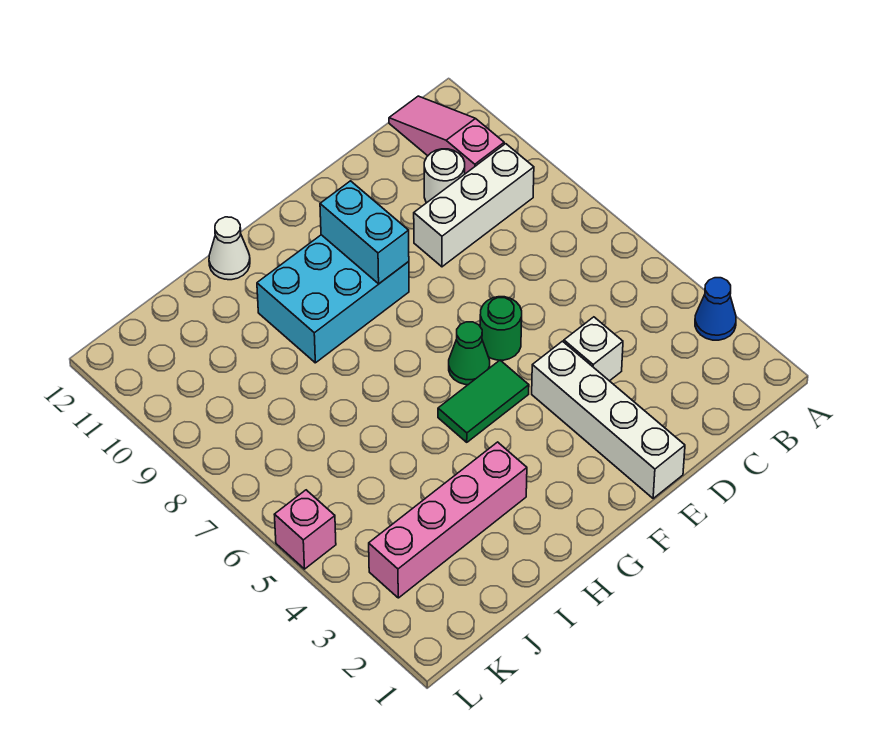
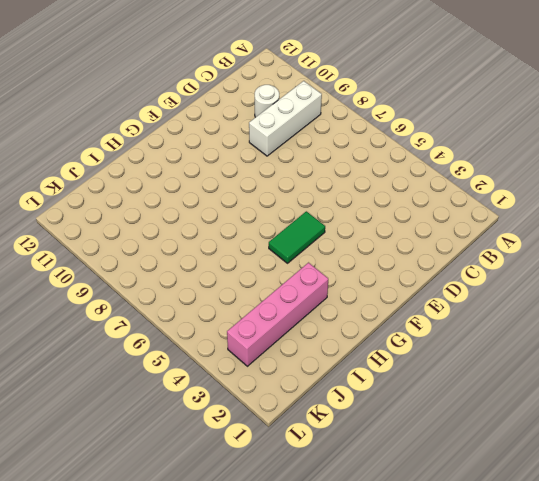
none -> blue 1x1 cone [695,278,736,340]
none -> pink 1x3 slope [389,96,504,174]
none -> white 1x1 brick [564,317,623,381]

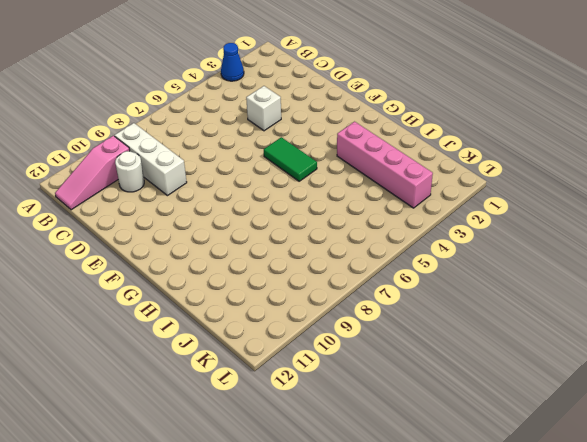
none -> white 1x4 brick [532,341,685,498]
none -> green 1x1 round brick [480,297,522,360]
none -> green 1x1 cone [449,322,490,385]

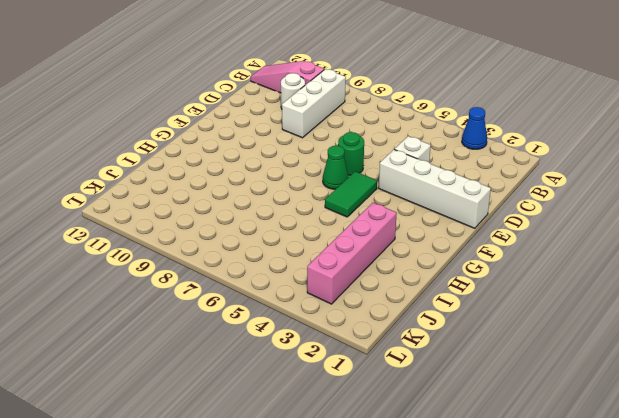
none -> cyan 2x3 brick [257,235,409,363]
none -> white 1x1 cone [209,217,250,280]
none -> pink 1x1 brick [274,490,336,569]

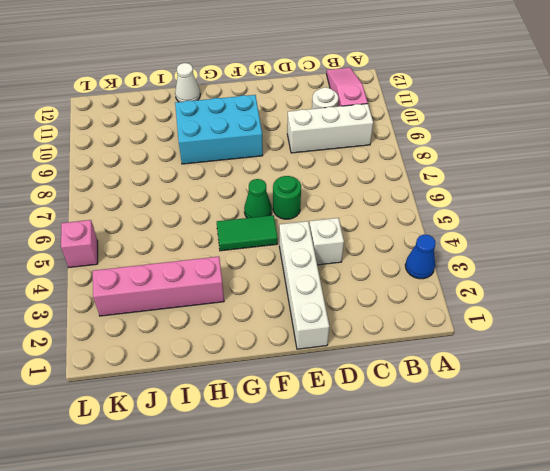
none -> cyan 1x2 brick [320,181,409,284]

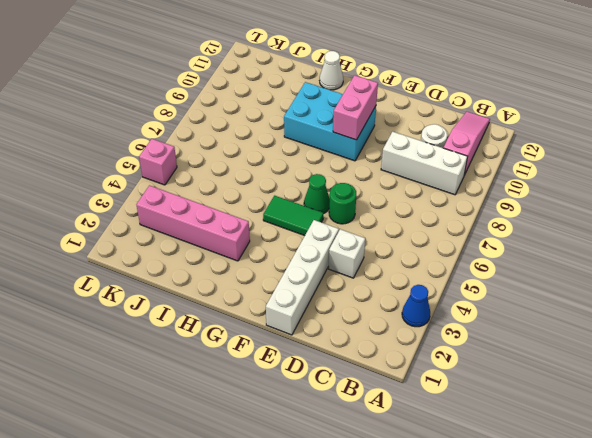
pink 1x2 brick [333,75,378,140] -> cyan 1x2 brick [320,181,409,284]

